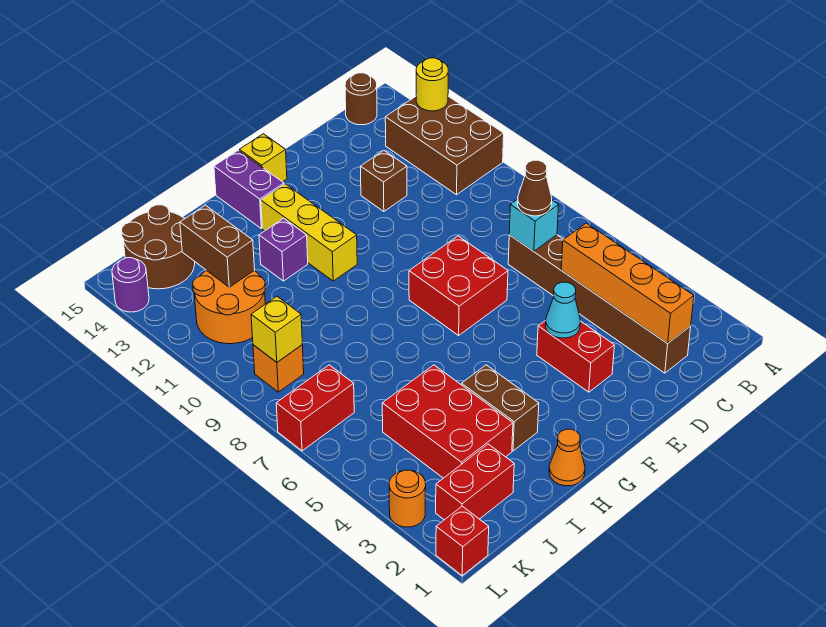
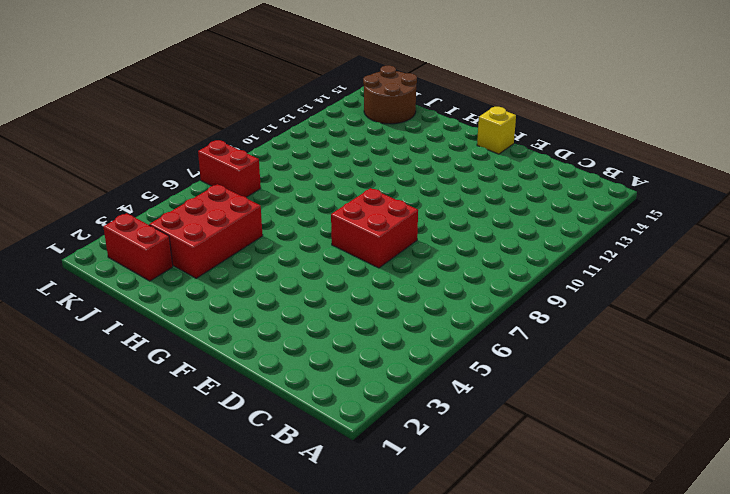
none -> brown 2x3 brick [385,96,504,195]
none -> brown 1x1 round brick [345,73,377,125]
none -> brown 1x6 brick [508,235,691,373]

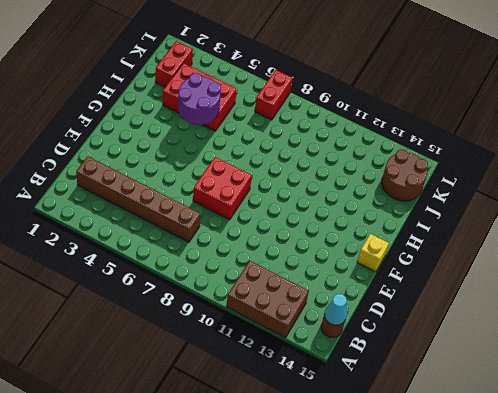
cyan 1x1 cone [325,294,347,325] -> cyan 1x1 cone moved to [546,282,580,338]
purple 2x2 round brick [178,73,221,125] -> none
none -> brown 1x1 brick [360,151,407,212]
none -> red 1x2 brick [537,320,614,392]
none -> yellow 1x3 brick [261,184,357,281]

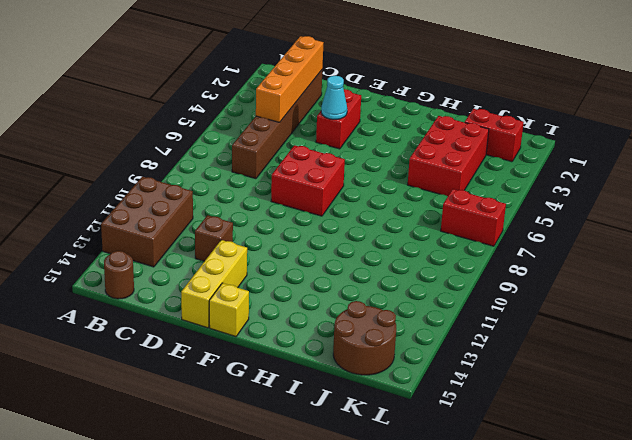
yellow 1x3 brick [181,240,247,328] -> yellow 1x3 brick moved to [261,184,357,281]
none -> purple 1x2 brick [214,150,284,229]
none -> orange 1x1 cone [549,429,585,486]
none -> brown 1x2 brick [462,365,539,451]

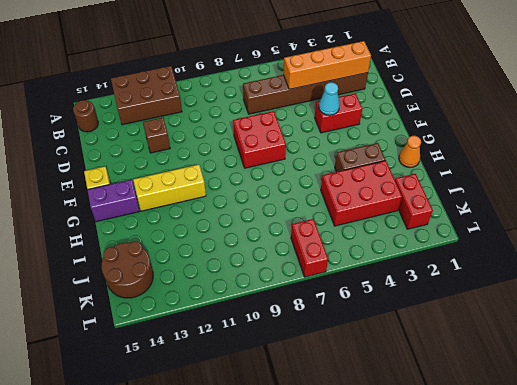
none -> purple 1x1 brick [259,218,308,281]
none -> orange 2x2 round brick [193,270,265,344]
none -> orange 1x1 brick [253,345,304,392]

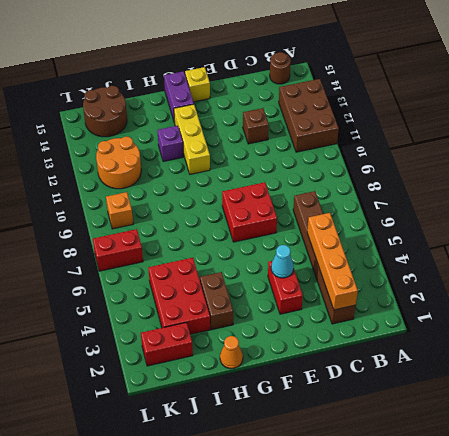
none -> red 1x1 brick [436,506,489,576]
none -> orange 1x1 round brick [389,470,426,527]
none -> purple 1x1 round brick [112,258,149,312]

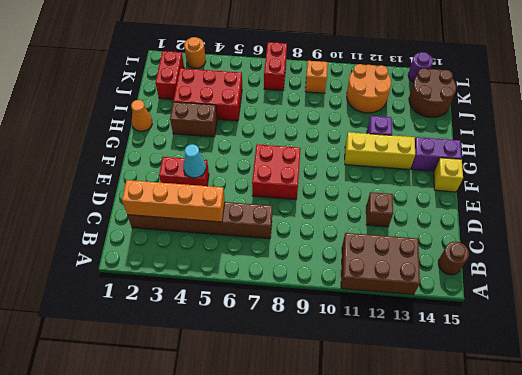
none -> red 1x1 brick [436,506,489,576]
none -> yellow 1x1 round brick [416,58,448,111]
none -> cyan 1x1 brick [509,199,559,251]

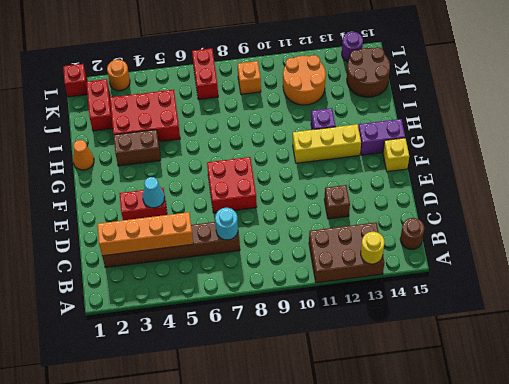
cyan 1x1 round brick [215,208,238,240] -> cyan 1x1 brick [509,199,559,251]
none -> brown 1x2 brick [180,205,255,287]
none -> yellow 1x1 brick [251,297,302,362]
none -> brown 1x1 cone [518,160,552,216]

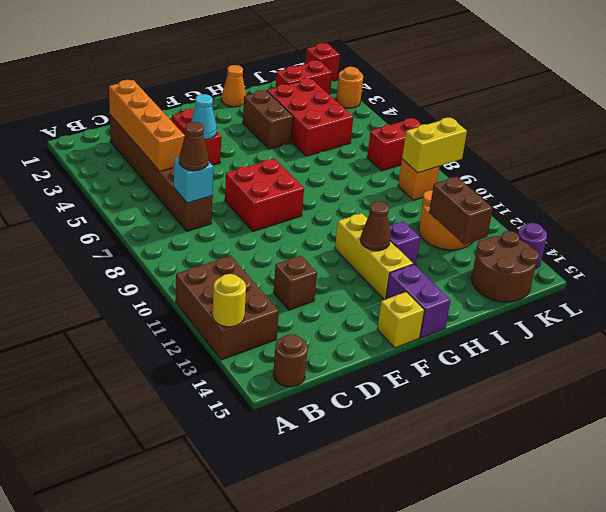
brown 1x1 cone [360,201,390,251] -> none
yellow 1x2 brick [402,118,467,173] -> yellow 1x1 brick [251,297,302,362]

